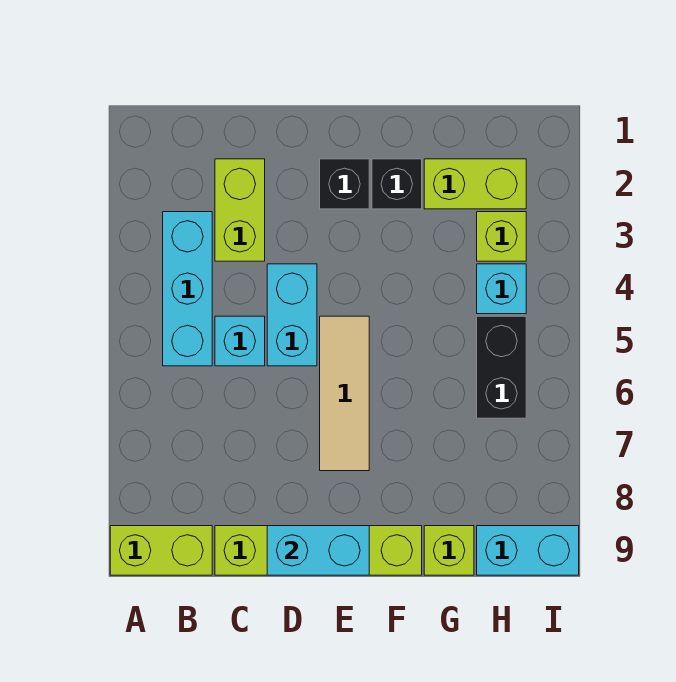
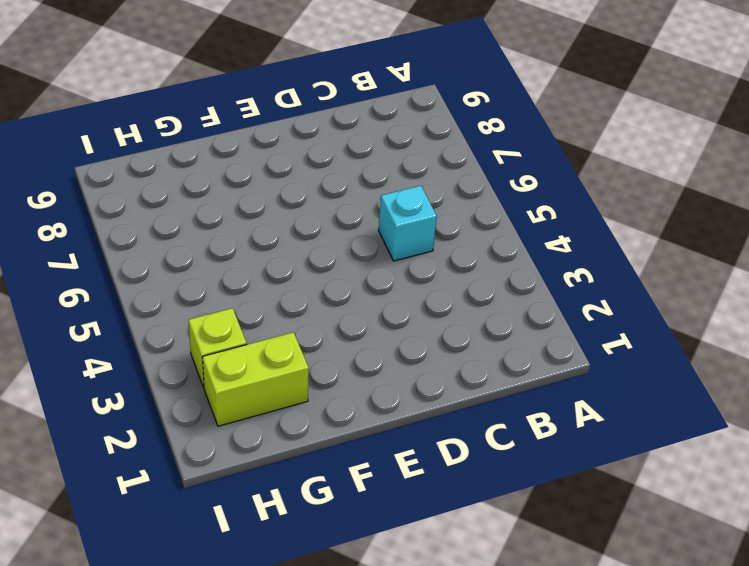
none -> lime 1x2 brick [110,526,212,575]
none -> cyan 1x3 brick [163,212,212,366]
none -> lime 1x2 brick [215,159,265,261]

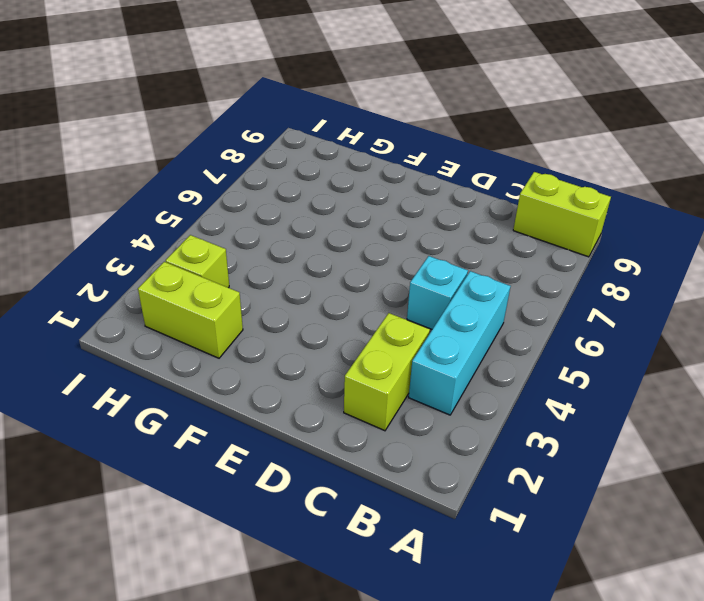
none -> lime 1x4 brick [215,526,422,575]
none -> cyan 1x2 brick [267,264,317,366]
none -> black 1x1 brick [320,159,369,209]

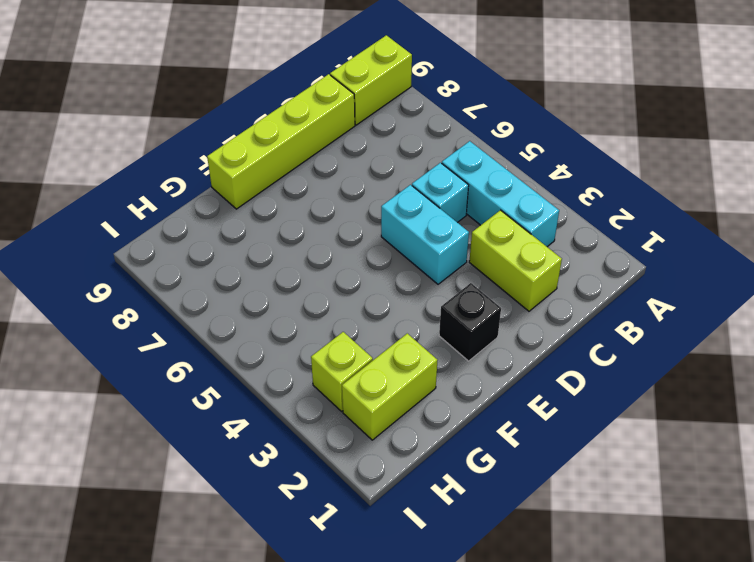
none -> tan 1x3 tile [320,316,369,471]
none -> black 1x1 brick [372,159,422,209]
none -> lime 1x1 brick [424,526,474,575]

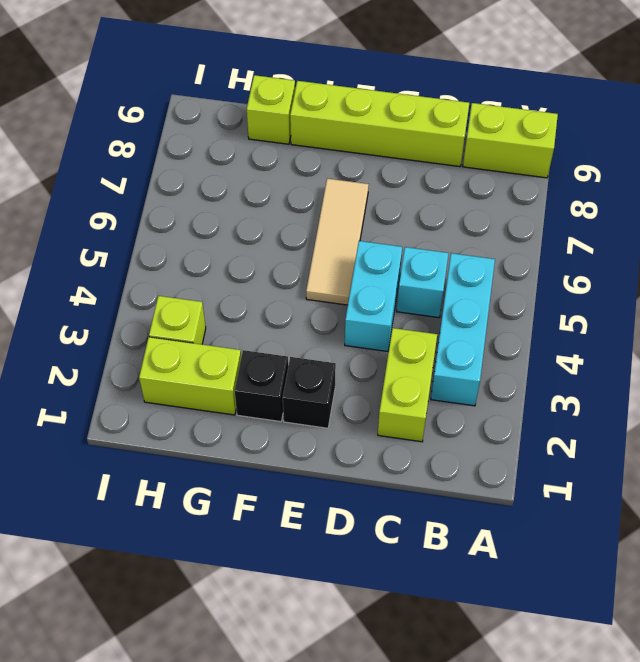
none -> cyan 1x1 brick [477,264,526,314]
none -> black 1x2 brick [477,316,526,418]
none -> cyan 1x2 brick [477,526,579,575]

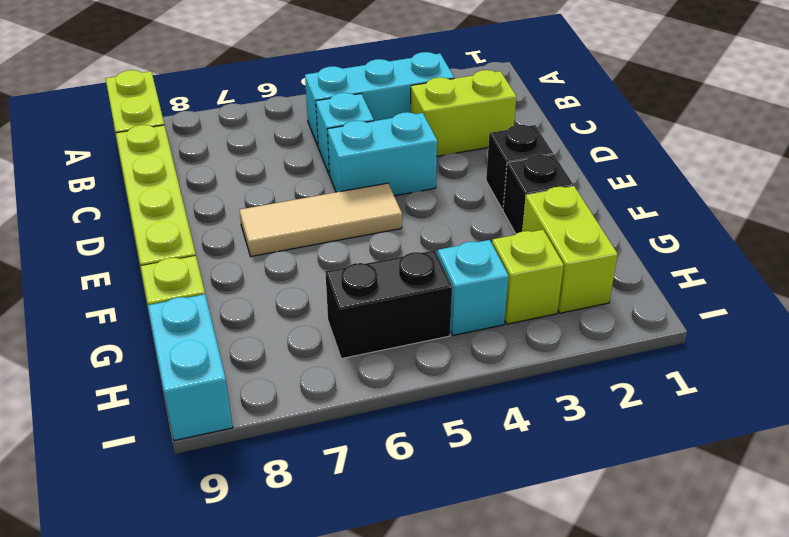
none -> cyan 1x2 brick [267,526,369,575]

